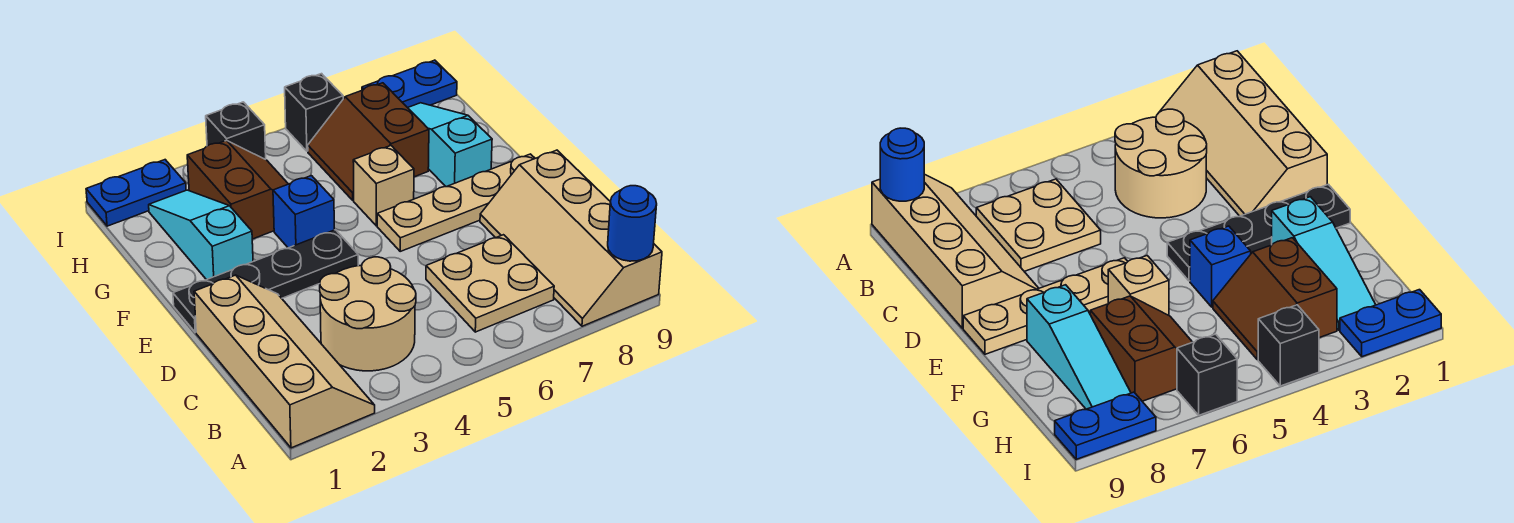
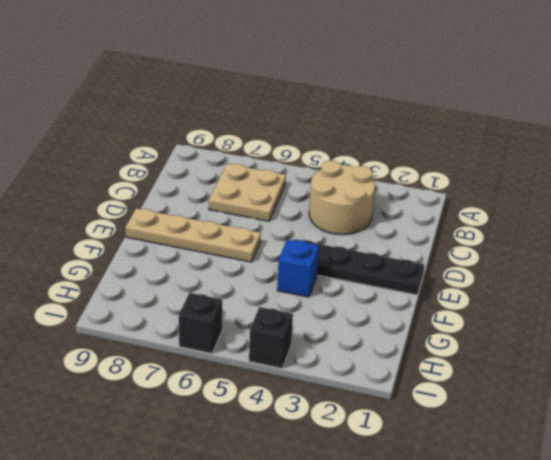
none -> tan 2x4 slope [194,275,375,448]
none -> tan 2x4 slope [480,150,662,326]
none -> cyan 1x3 slope [149,190,253,280]

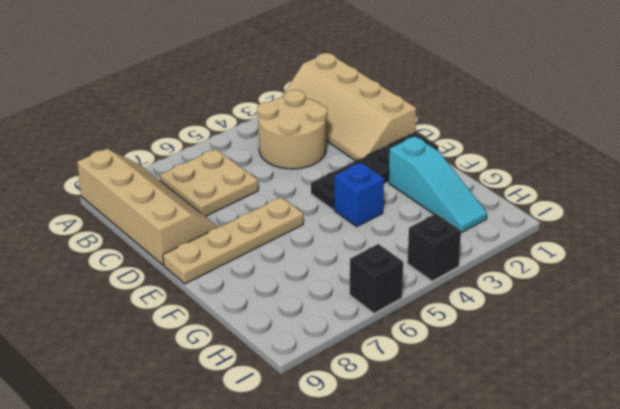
none -> tan 1x1 brick [353,146,414,226]
none -> cyan 1x3 slope [408,103,492,187]
none -> brown 2x2 slope [187,140,288,239]

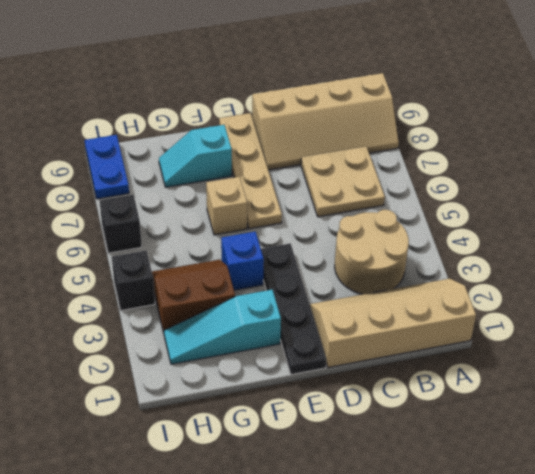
cyan 1x2 slope [159,125,232,187] -> cyan 1x3 slope [408,103,492,187]
none -> brown 2x2 slope [308,83,429,200]
none -> blue 1x2 plate [86,160,186,226]
none -> blue 1x1 round brick [608,186,657,261]

